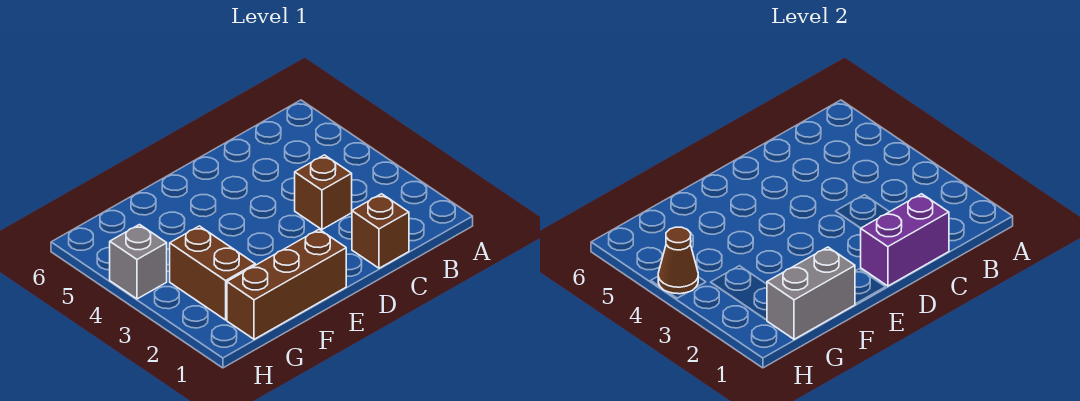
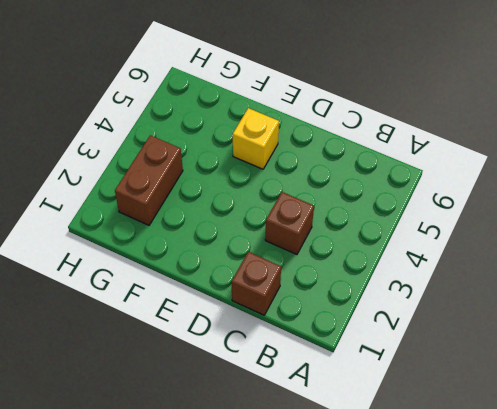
yellow 1x1 brick [233,108,279,169] -> none
none -> brown 1x3 brick [227,229,346,339]
none -> grey 1x1 brick [110,225,167,299]

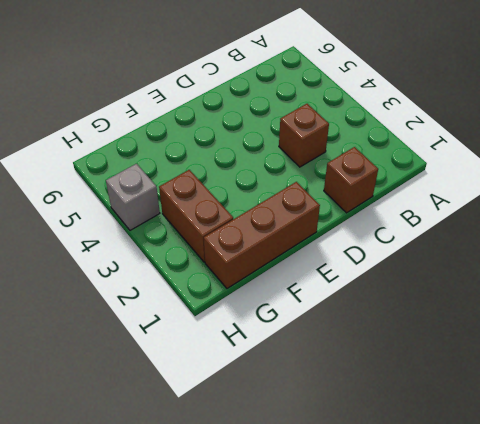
none -> purple 1x2 brick [861,194,949,286]
none -> grey 1x2 brick [767,247,855,339]

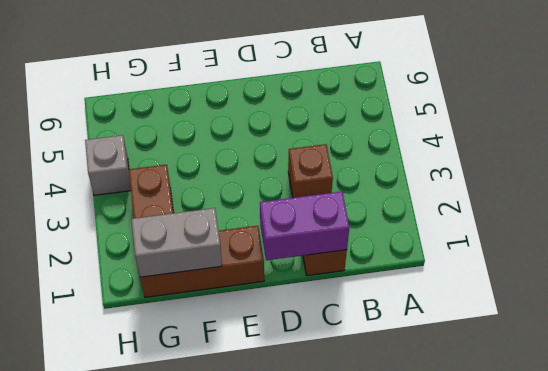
none -> brown 1x1 cone [658,227,698,294]

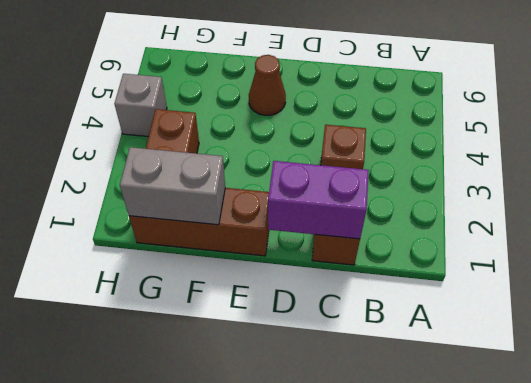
brown 1x1 cone [249,55,286,115] -> brown 1x1 cone moved to [658,227,698,294]

